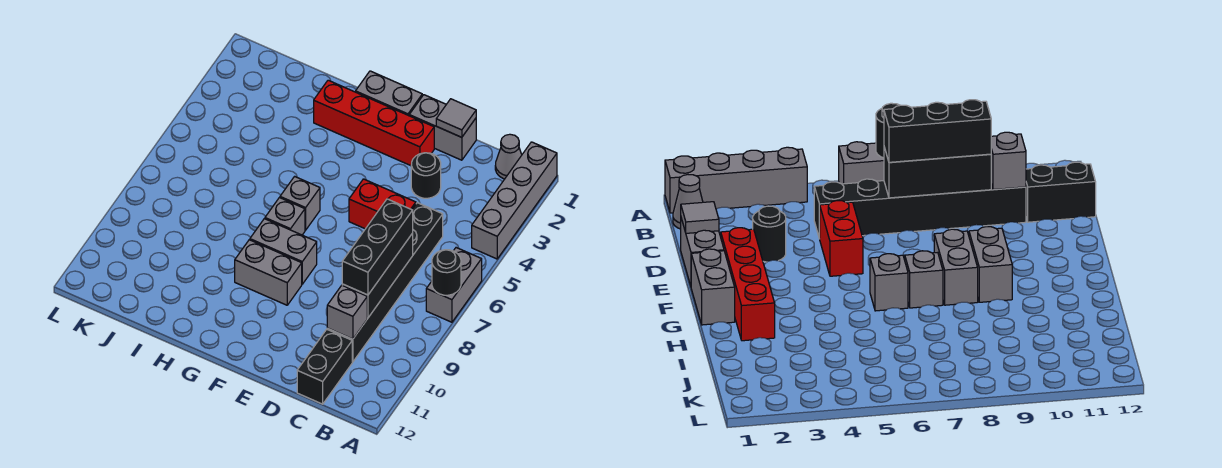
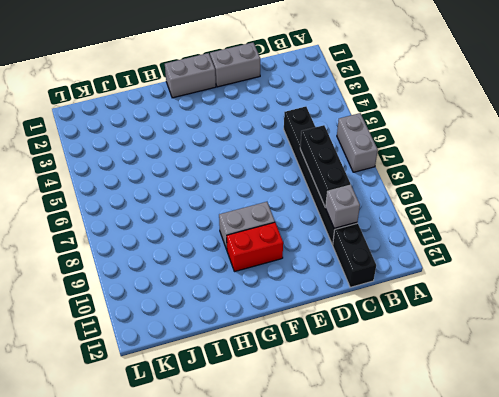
red 1x2 brick [227,222,283,272] -> red 1x2 brick moved to [349,179,416,229]
none -> grey 1x4 brick [472,142,557,259]
none -> grey 1x1 cone [495,134,522,179]
none -> black 1x1 round brick [411,153,441,198]

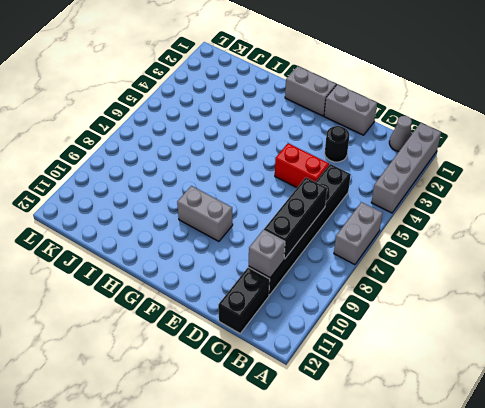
none -> red 1x4 brick [314,80,434,166]
none -> grey 1x2 brick [250,219,317,284]
none -> grey 1x1 brick [280,176,320,230]

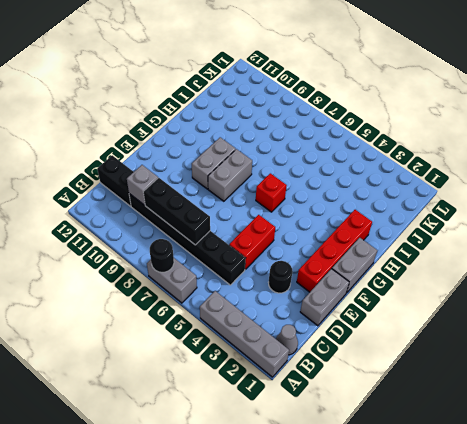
red 1x1 brick [256,173,287,212] -> grey 1x1 brick [280,176,320,230]
none -> grey 1x1 brick [265,198,305,235]
none -> grey 1x1 tile [436,99,476,137]
none -> black 1x3 brick [342,199,413,295]

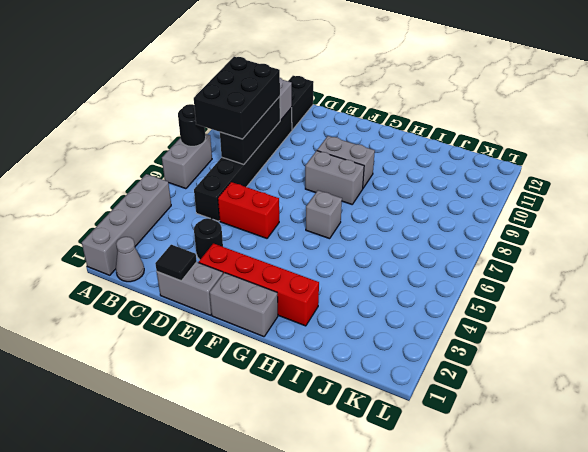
black 2x3 brick [194,57,280,139] -> black 1x3 brick [342,199,413,295]
black 1x1 tile [155,245,197,281] -> grey 1x1 tile [436,99,476,137]
none -> grey 1x1 brick [265,198,305,235]

